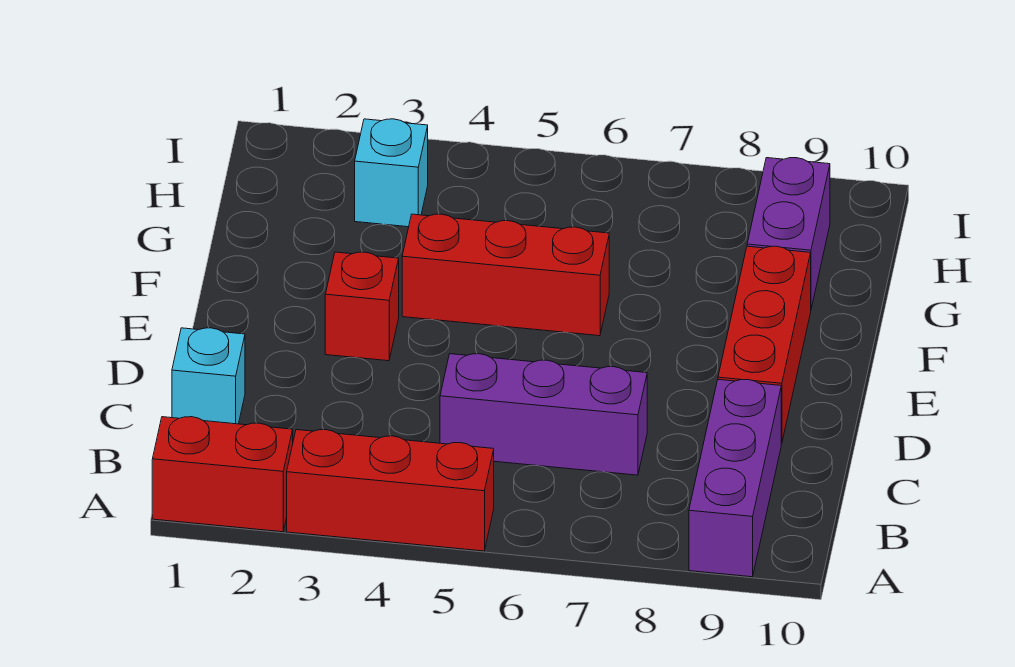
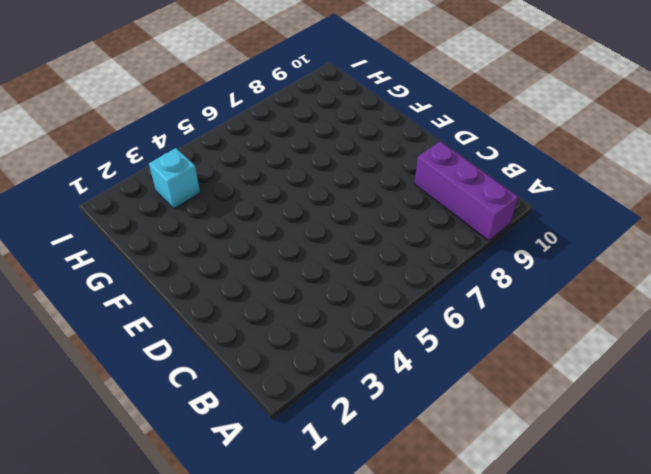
none -> red 1x2 brick [152,417,293,532]
none -> red 1x3 brick [287,430,494,551]

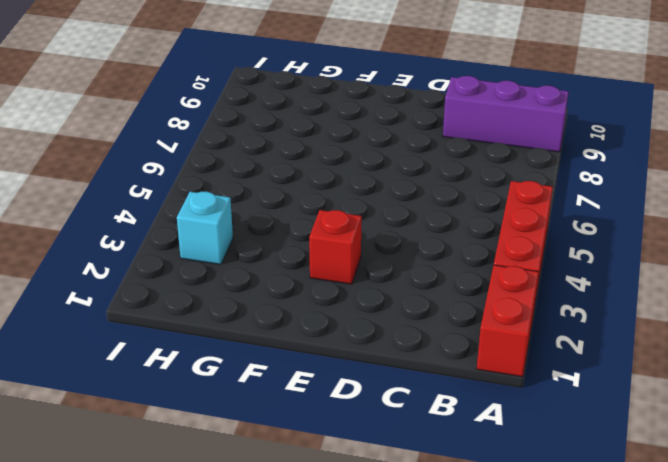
none -> cyan 1x1 brick [172,328,245,424]
none -> purple 1x3 brick [440,354,647,475]

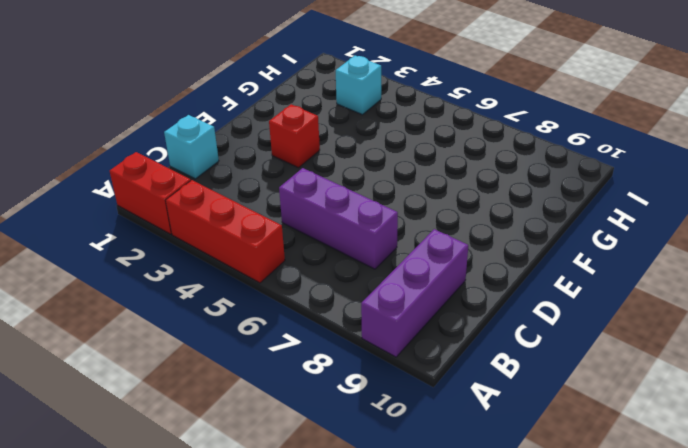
none -> red 1x3 brick [718,246,811,444]
none -> red 1x3 brick [402,214,609,336]

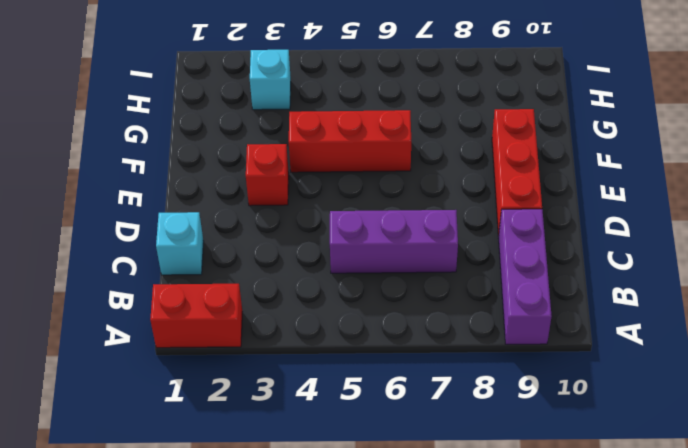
none -> red 1x3 brick [287,430,494,551]
none -> purple 1x2 brick [747,158,830,309]

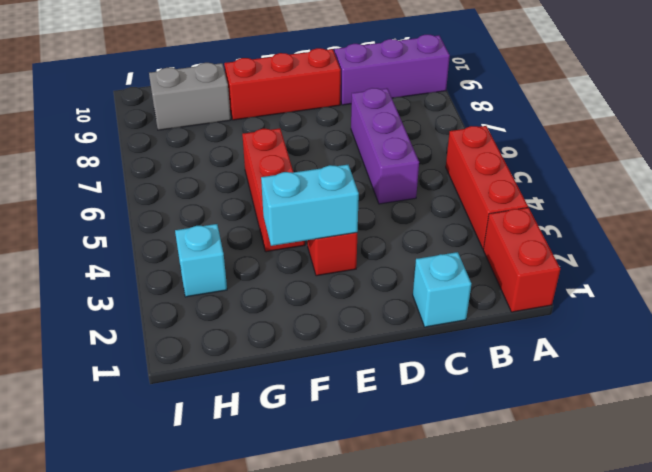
cyan 1x2 brick [261,165,359,246] -> none
grey 1x2 brick [149,63,231,130] -> purple 1x2 brick [747,158,830,309]

